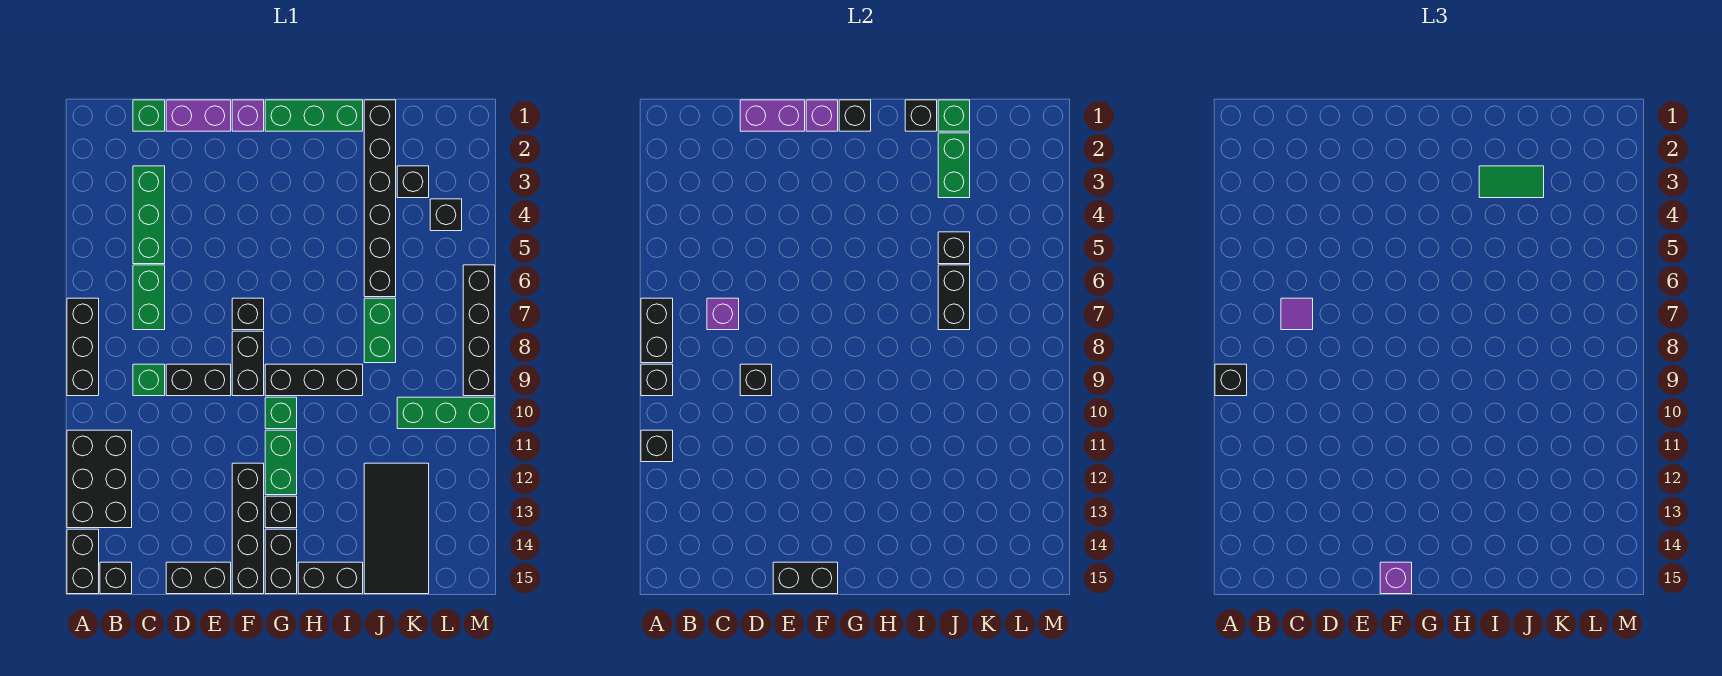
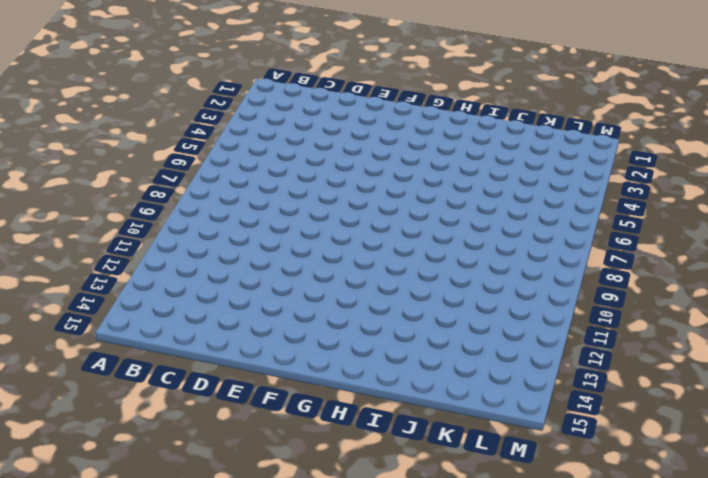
none -> black 1x3 brick [67,298,99,396]
none -> black 2x3 brick [67,430,132,528]
none -> black 1x2 brick [67,529,99,594]
none -> black 1x1 brick [100,562,132,594]

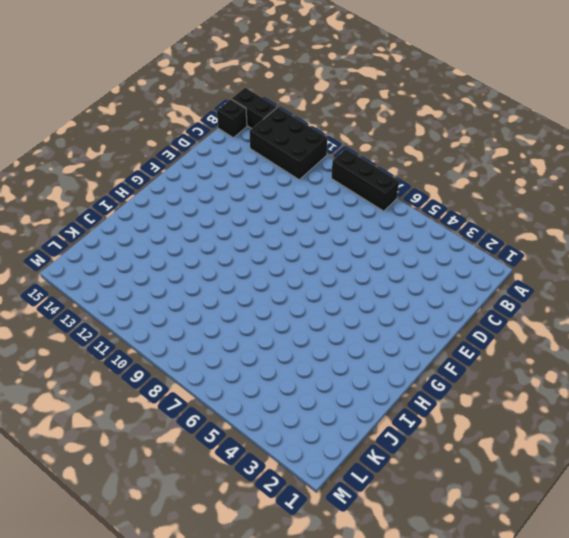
none -> green 1x1 brick [133,100,165,131]
none -> green 1x3 brick [133,166,165,264]
none -> green 1x2 brick [133,265,165,330]
none -> green 1x1 brick [133,364,165,396]

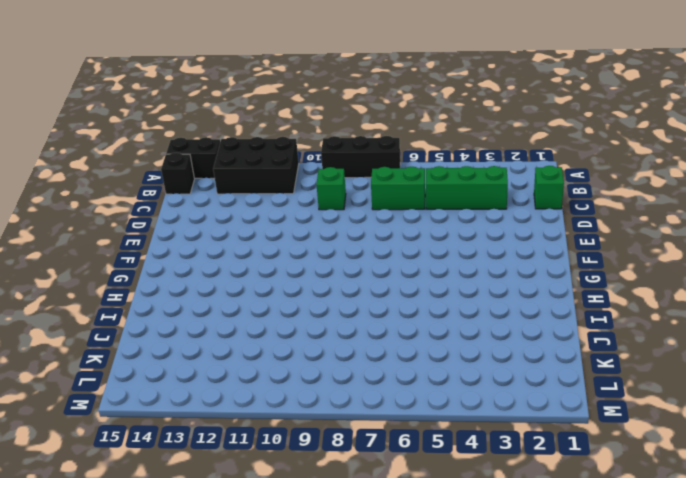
none -> purple 1x2 brick [166,100,231,131]
none -> black 1x2 brick [166,364,231,396]
none -> black 1x2 brick [166,562,231,594]
none -> purple 1x1 brick [232,100,264,131]

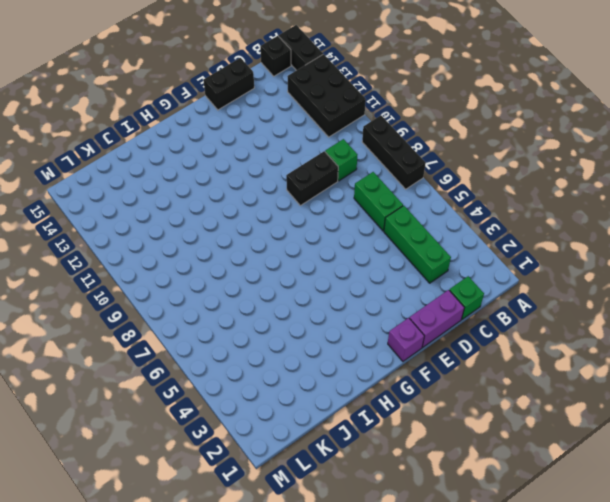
none -> black 1x1 brick [232,298,264,330]
none -> black 1x2 brick [232,331,264,396]
none -> black 1x4 brick [232,463,264,594]
none -> green 1x3 brick [265,100,363,131]

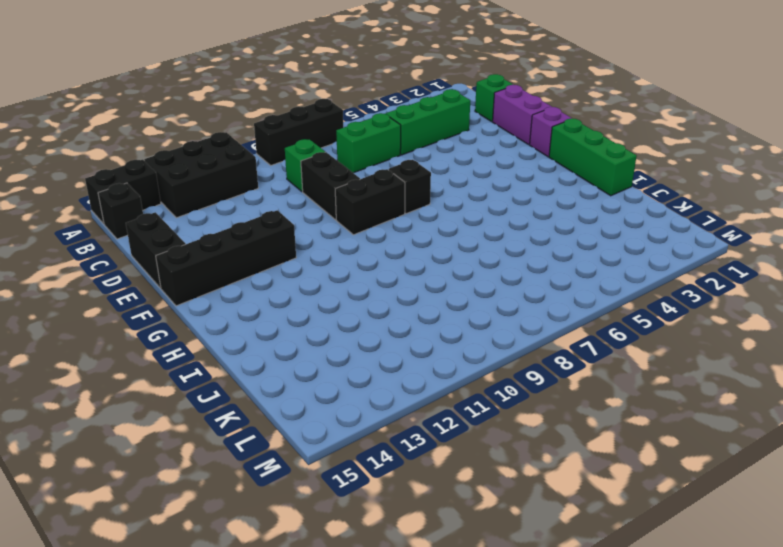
none -> black 1x3 brick [265,364,363,396]
none -> green 1x1 brick [265,397,297,429]
none -> green 1x2 brick [265,430,297,495]
none -> black 1x1 brick [265,496,297,528]

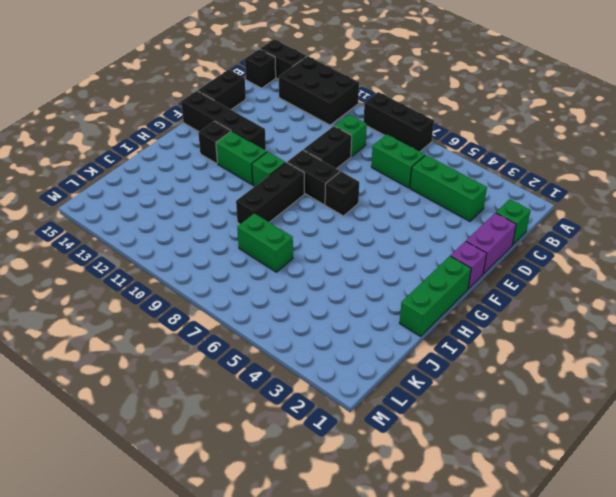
none -> black 1x2 brick [265,529,297,594]
none -> black 1x2 brick [298,562,363,594]
none -> black 1x6 brick [364,100,396,297]
none -> black 2x4 tile [364,463,429,594]

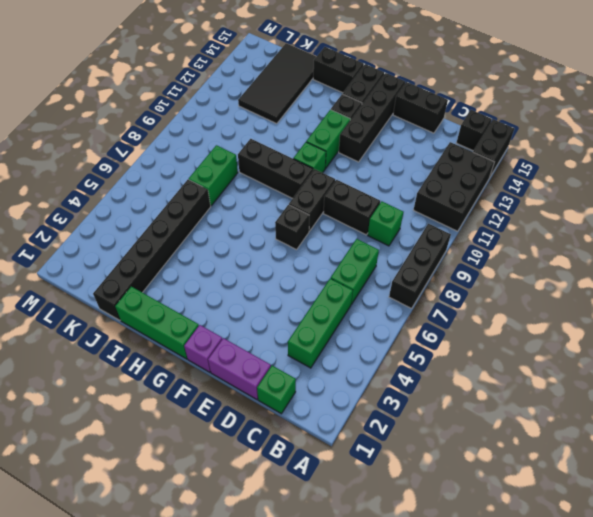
none -> black 1x1 brick [397,166,429,198]
none -> green 1x3 brick [397,397,495,429]
none -> black 1x1 brick [430,199,462,231]
none -> black 1x4 brick [463,265,495,396]

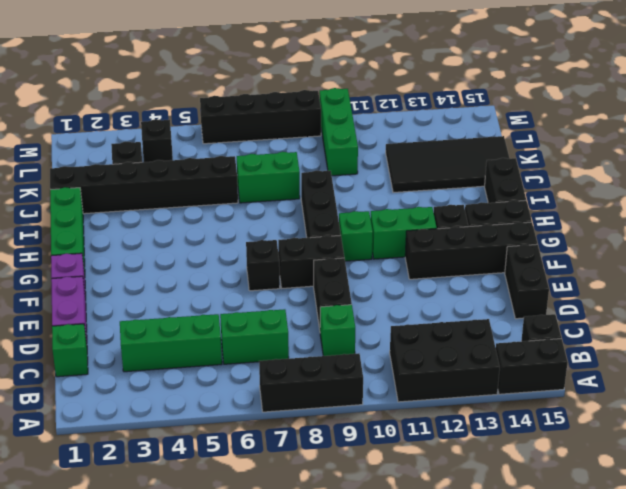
none -> black 1x2 brick [641,298,673,363]
none -> black 1x1 brick [641,364,673,396]
none -> black 1x1 brick [641,430,673,462]
none -> purple 1x1 brick [707,298,739,330]

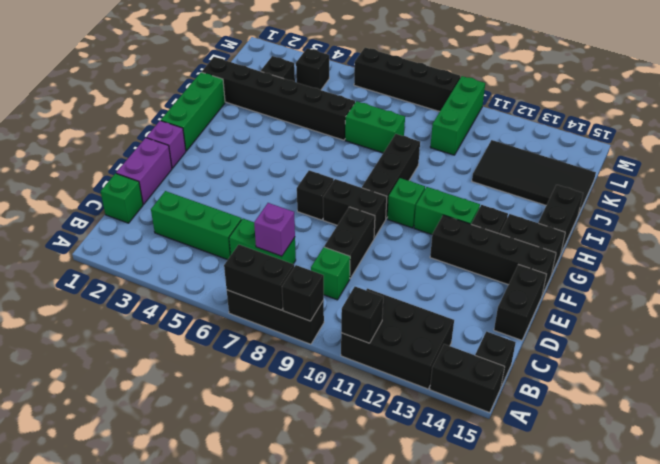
none -> purple 1x2 brick [740,100,805,131]
none -> black 1x1 brick [740,364,772,396]
none -> black 1x2 brick [773,562,838,594]
none -> purple 1x1 brick [806,100,838,131]

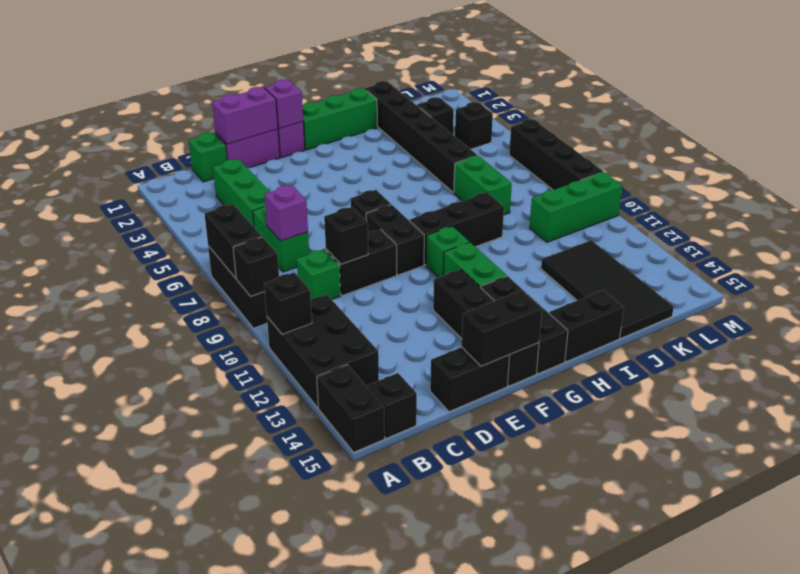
none -> black 1x1 brick [839,100,871,131]
none -> black 1x1 brick [905,100,937,131]
none -> green 1x1 brick [938,100,970,131]
none -> green 1x2 brick [938,133,970,198]

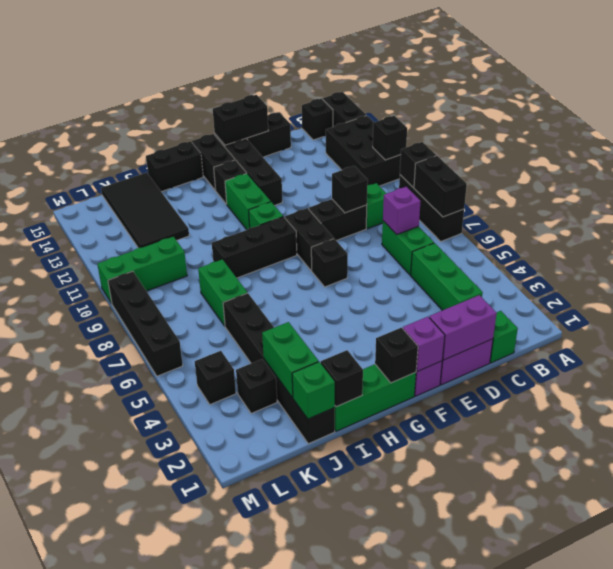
none -> black 1x1 brick [938,232,970,264]
none -> black 1x2 brick [938,265,970,330]
none -> black 1x1 brick [1215,364,1247,396]
none -> purple 1x1 tile [1281,298,1313,330]

